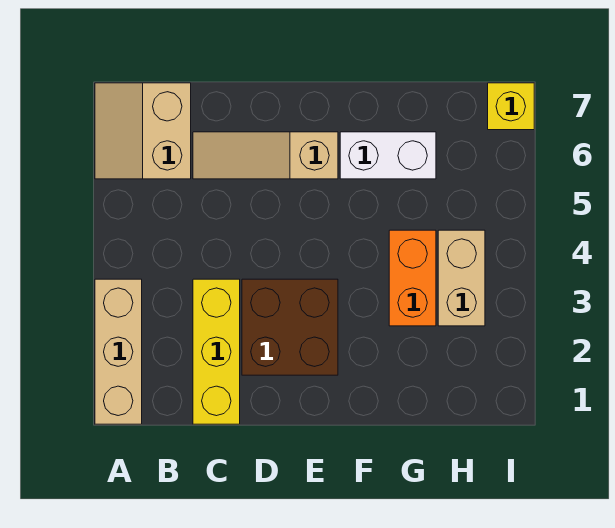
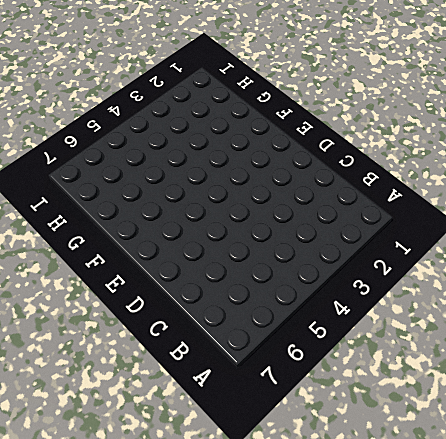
none -> tan 1x3 brick [95,279,142,424]
none -> tan 2x2 slope [95,83,191,179]

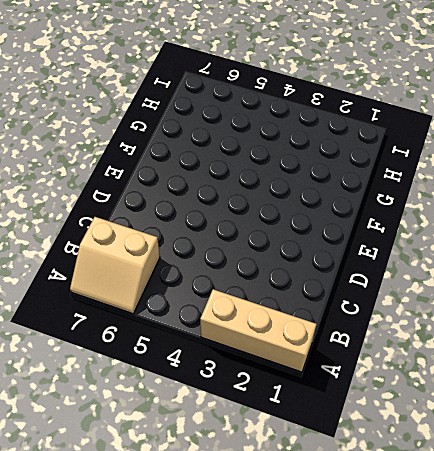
none -> yellow 1x3 brick [193,279,240,424]
none -> tan 1x3 slope [193,132,338,179]

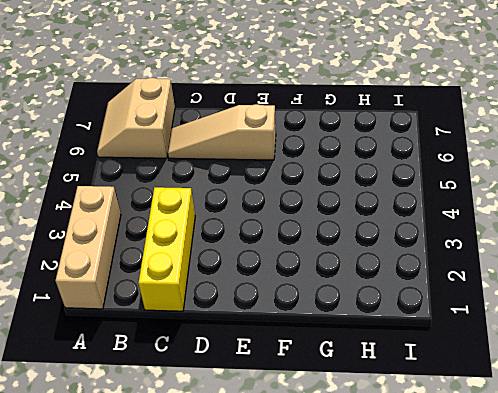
none -> brown 2x2 brick [242,279,338,375]
none -> white 1x2 brick [340,132,436,179]

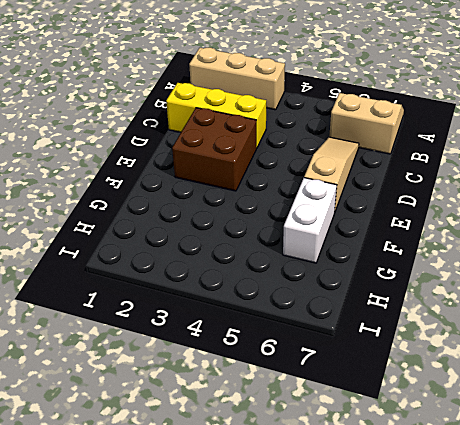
none -> orange 1x2 brick [389,230,436,326]
none -> tan 1x2 brick [438,230,485,326]

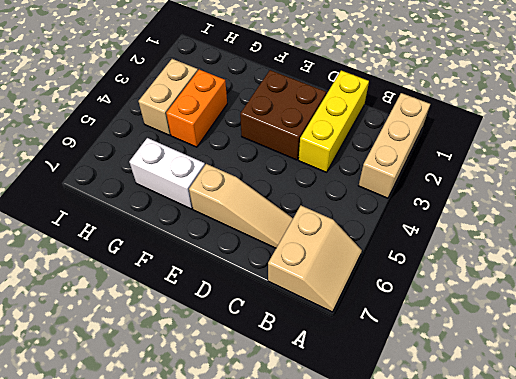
none -> yellow 1x1 brick [488,83,534,130]

